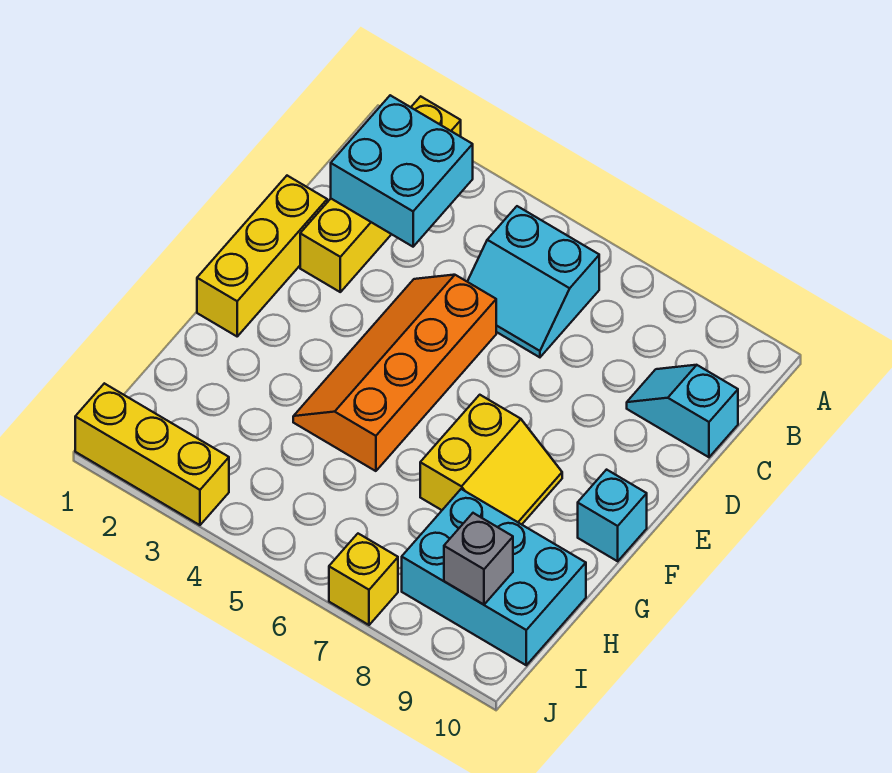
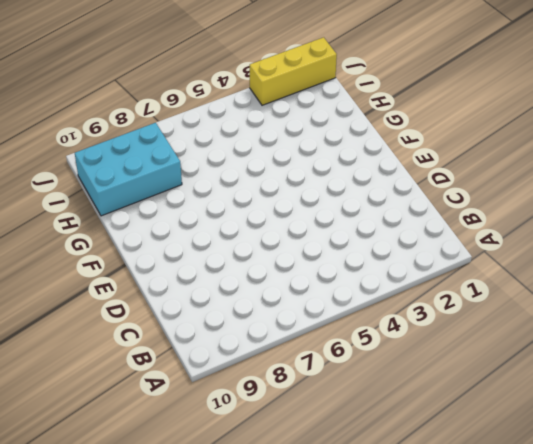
none -> yellow 1x4 brick [300,96,461,292]
none -> cyan 2x2 slope [467,206,599,357]
none -> cyan 1x2 slope [627,365,738,457]

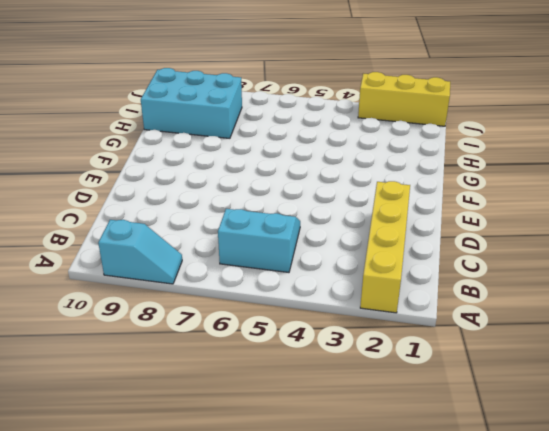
cyan 1x2 slope [98,220,182,284] -> cyan 1x2 slope moved to [627,365,738,457]
none -> yellow 1x3 brick [197,176,327,336]
none -> orange 2x4 slope [293,275,496,471]
none -> yellow 2x2 slope [420,395,562,524]

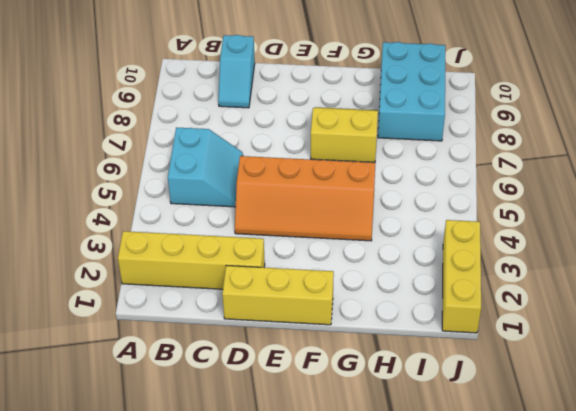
none -> cyan 1x1 brick [578,470,647,561]
none -> yellow 1x1 brick [329,534,398,625]
none -> cyan 2x2 brick [331,95,473,247]

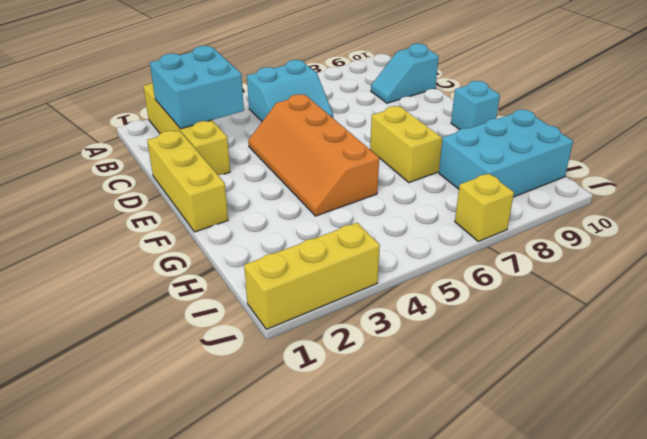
none -> grey 1x1 brick [444,513,513,605]

